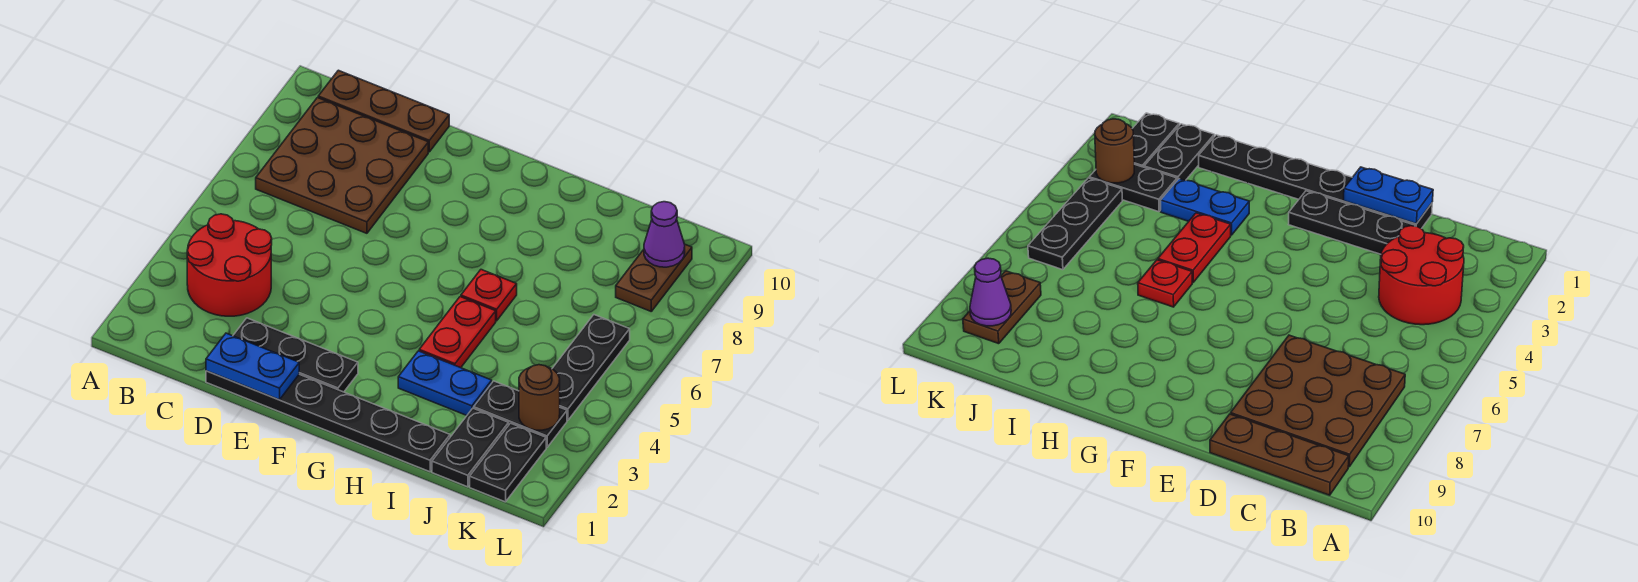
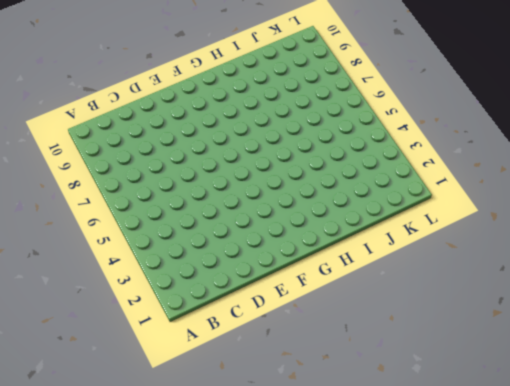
none -> red 2x2 round brick [187,214,272,316]
none -> brown 3x3 plate [256,98,428,233]
none -> brown 1x3 plate [318,70,449,152]

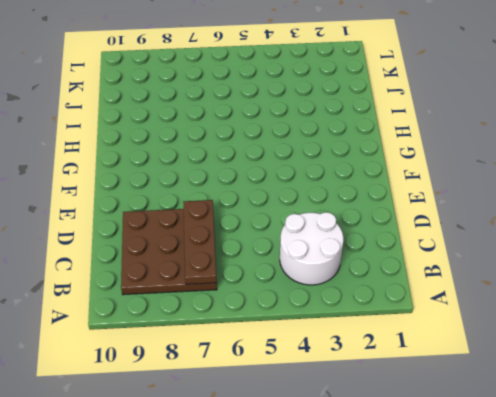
white 2x2 round brick [280,212,344,285] -> red 2x2 round brick [187,214,272,316]
brown 1x3 plate [183,200,217,284] -> brown 1x3 plate moved to [318,70,449,152]
none -> black 1x6 plate [206,371,450,472]
none -> black 1x3 plate [233,318,358,392]
none -> blue 1x2 plate [398,351,492,415]

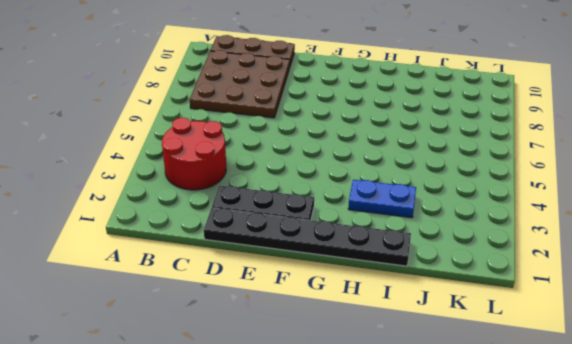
none -> red 1x2 plate [419,297,496,368]
none -> red 1x1 plate [461,270,517,321]
none -> black 1x2 plate [432,408,509,487]

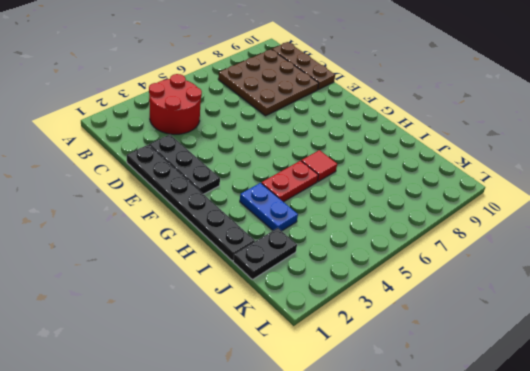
red 1x1 tile [301,150,337,182] -> red 1x1 plate [461,270,517,321]
none -> black 1x2 plate [474,381,567,447]
none -> black 1x2 plate [470,423,546,502]
none -> black 1x3 plate [552,315,630,420]

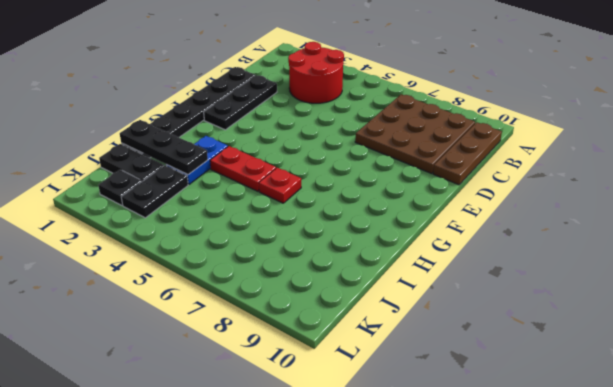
black 1x3 plate [120,120,208,175] -> black 1x3 plate moved to [552,315,630,420]
black 1x1 plate [98,170,142,205] -> black 1x2 plate [470,423,546,502]
none -> brown 1x2 plate [616,245,692,311]
none -> blue 1x2 plate [206,333,299,400]
none -> brown 1x1 round brick [519,365,560,430]

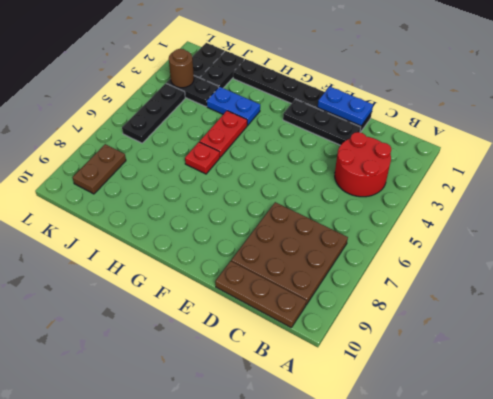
none -> purple 1x1 cone [644,202,685,267]

